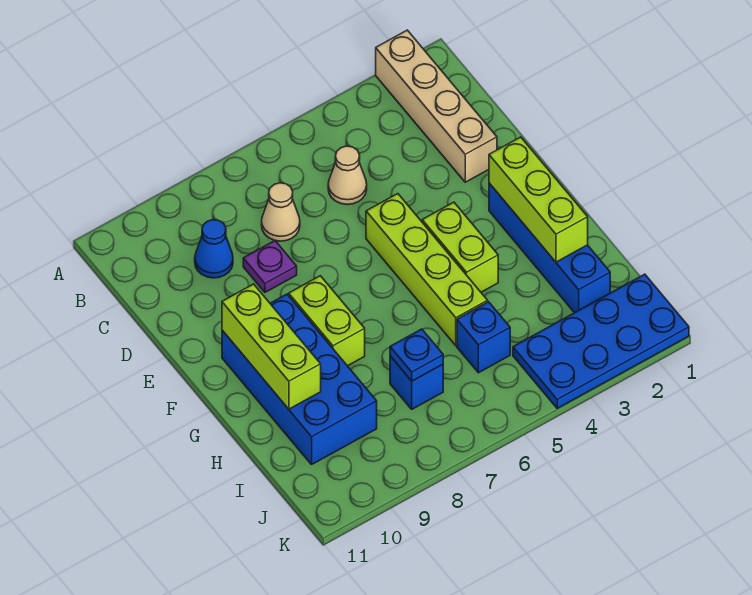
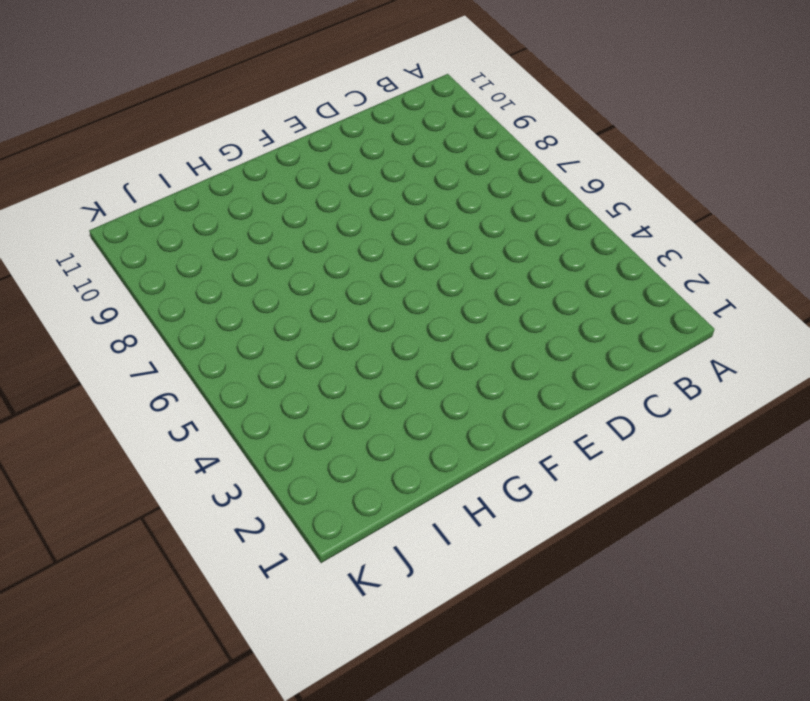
none -> tan 1x4 brick [376,30,497,182]
none -> tan 1x1 cone [328,146,367,204]
none -> tan 1x1 cone [262,183,300,241]

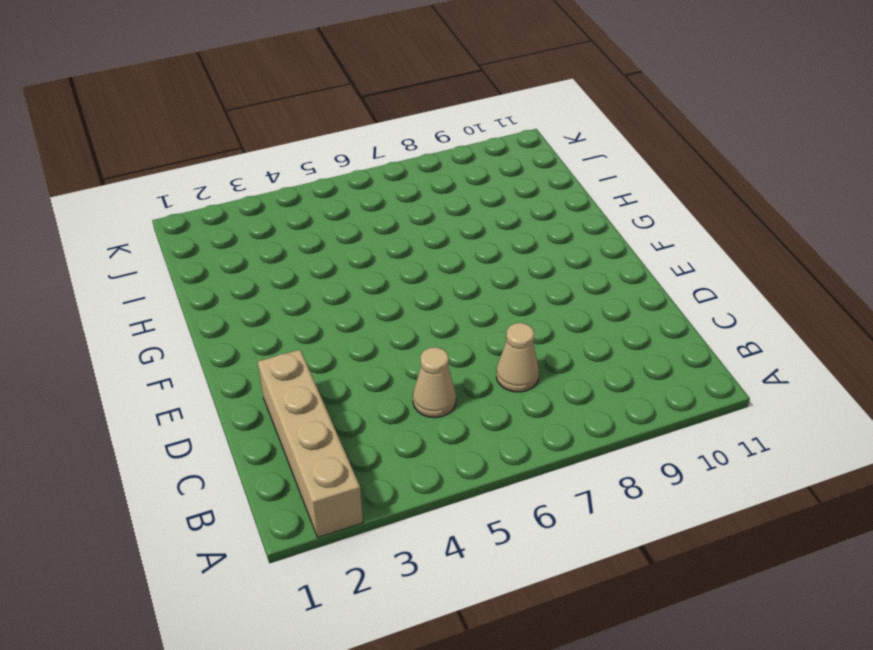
none -> blue 1x1 cone [195,220,233,278]
none -> purple 1x1 plate [243,241,297,292]
none -> lime 1x4 brick [366,194,488,346]

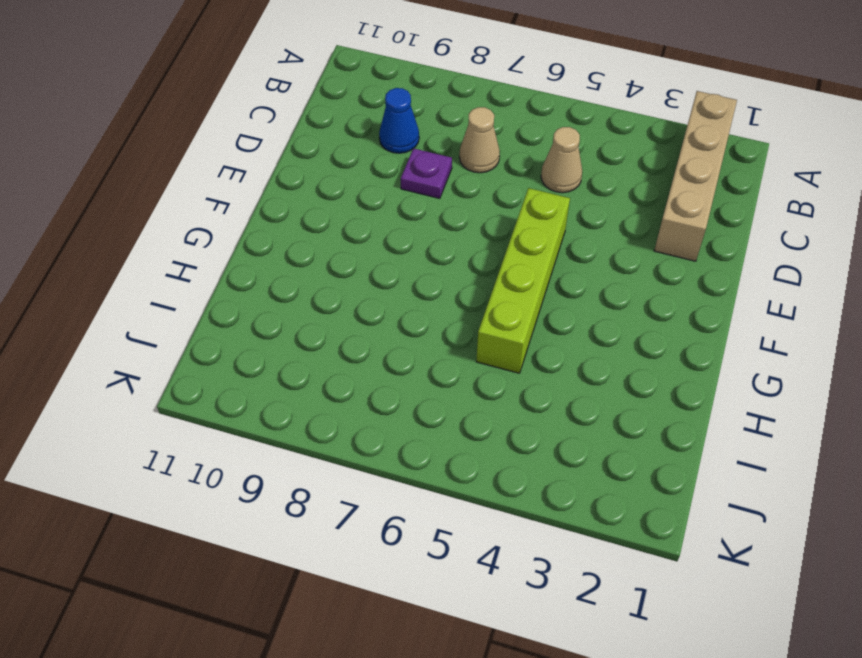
none -> blue 1x4 brick [489,183,610,313]
none -> lime 1x2 brick [422,202,498,292]
none -> lime 1x2 brick [289,276,365,366]

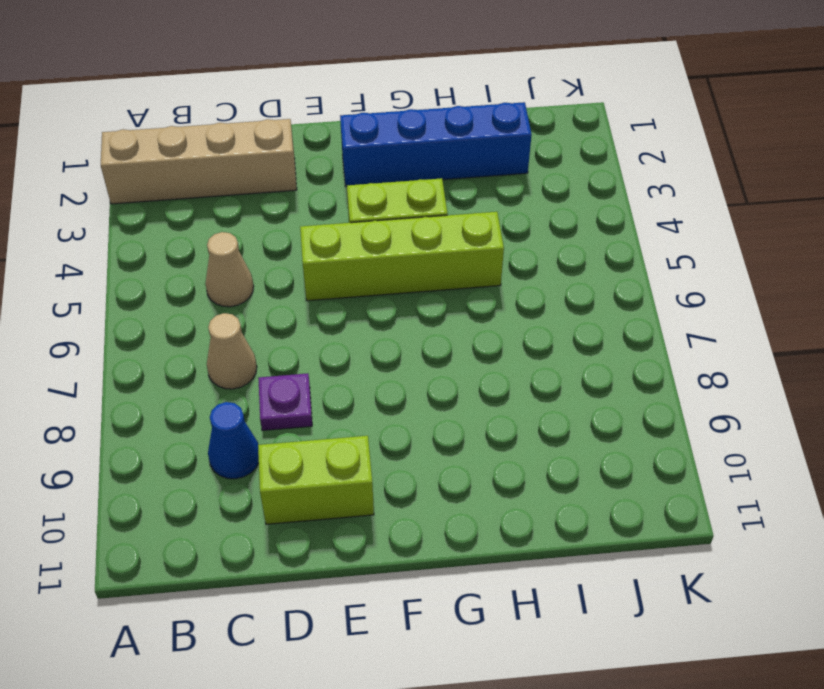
lime 1x2 brick [258,436,374,524] -> lime 1x2 brick moved to [289,276,365,366]
none -> blue 2x4 brick [222,294,377,464]
none -> blue 1x1 brick [457,302,510,373]
none -> blue 1x1 brick [390,356,443,409]

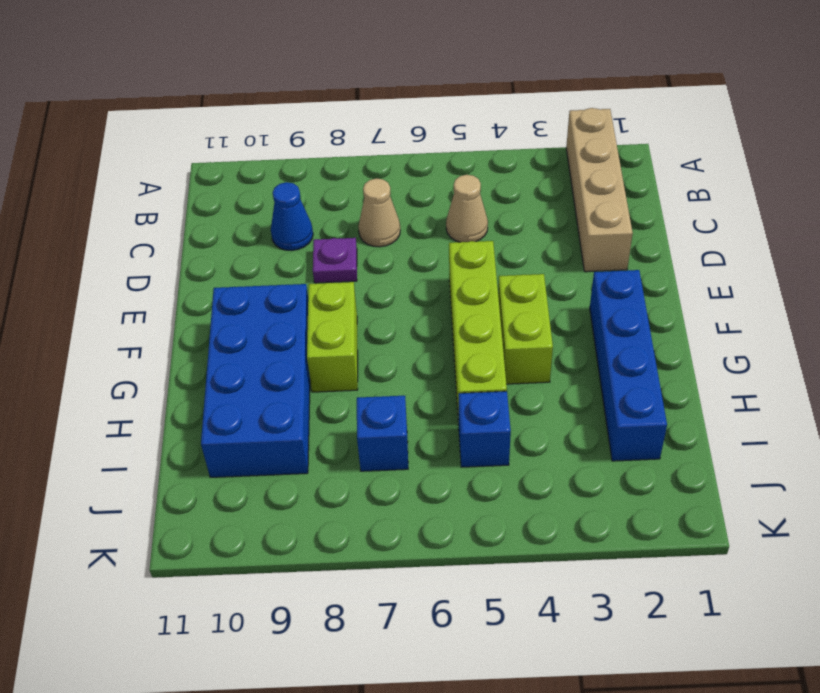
none -> blue 2x4 plate [513,274,689,408]
none -> lime 1x3 brick [489,137,588,262]
none -> lime 1x3 brick [222,284,321,409]

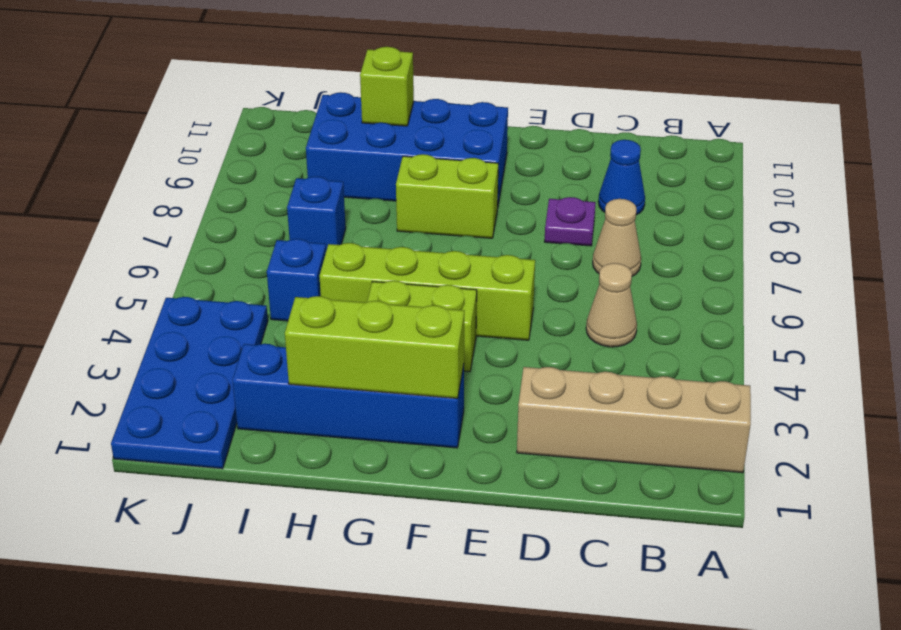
lime 1x1 brick [360,47,414,126] -> lime 1x3 brick [222,284,321,409]
none -> blue 1x1 plate [390,329,443,381]

